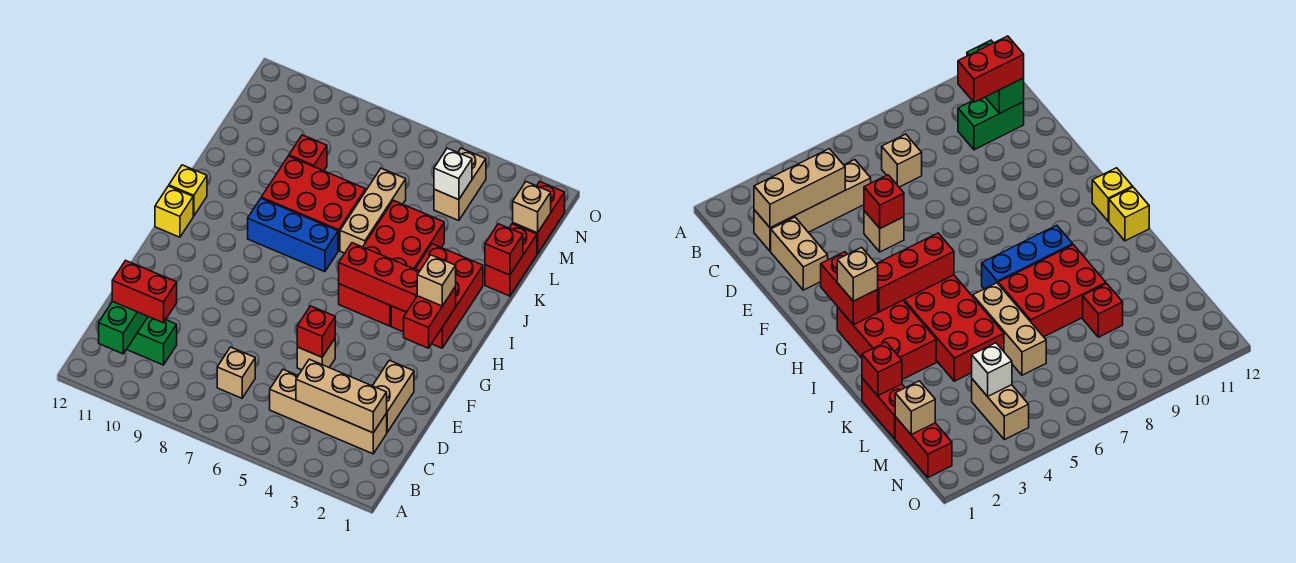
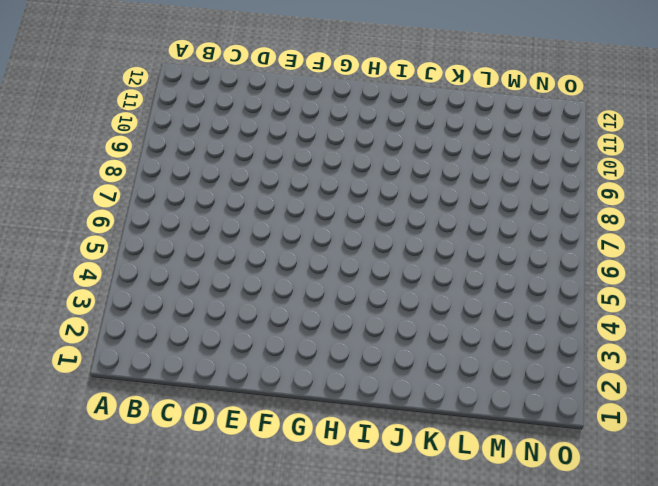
none -> tan 1x4 brick [270,369,387,454]
none -> tan 1x1 brick [217,347,255,398]
none -> green 1x2 brick [127,317,177,365]

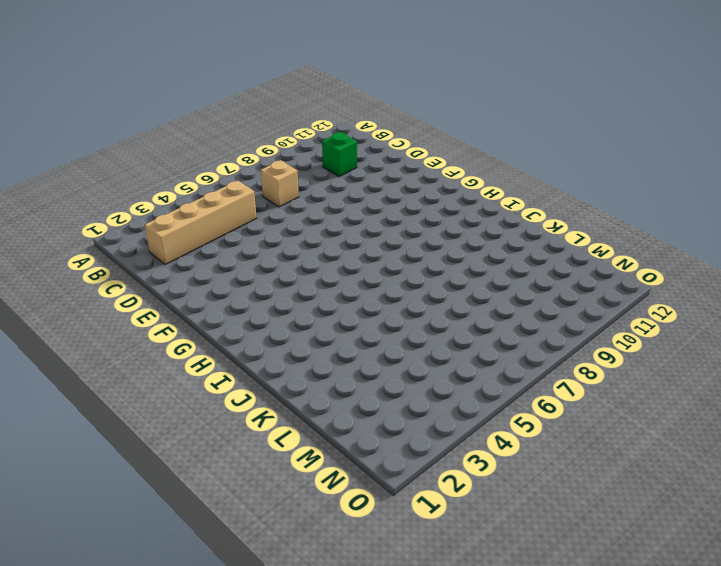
green 1x1 brick [322,132,357,177] -> green 1x2 brick [127,317,177,365]
none -> tan 1x2 brick [373,360,414,432]
none -> tan 1x1 brick [297,339,335,370]
none -> red 2x3 brick [391,244,483,348]

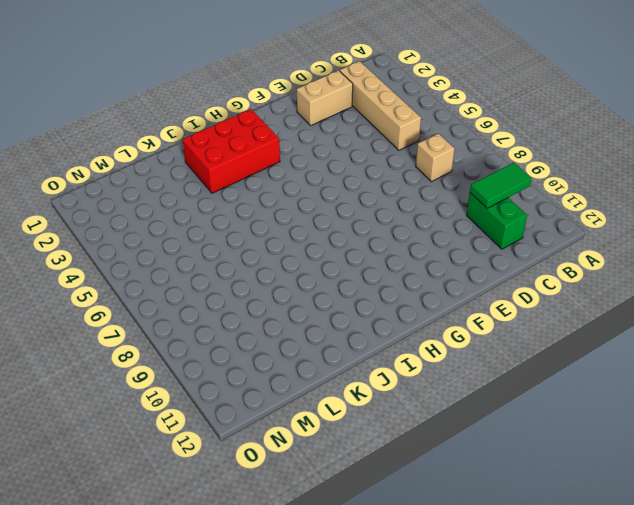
green 1x2 tile [470,163,532,209] -> none
none -> tan 1x1 brick [297,339,335,370]
none -> red 2x4 brick [339,200,444,326]
none -> yellow 1x1 brick [155,186,193,237]

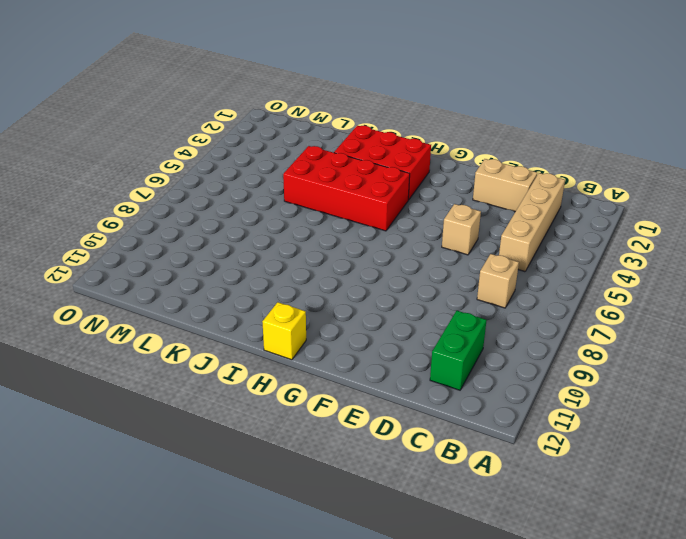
none -> blue 1x3 brick [248,198,338,272]
none -> yellow 1x1 brick [169,165,207,216]
none -> tan 1x3 brick [340,168,406,253]

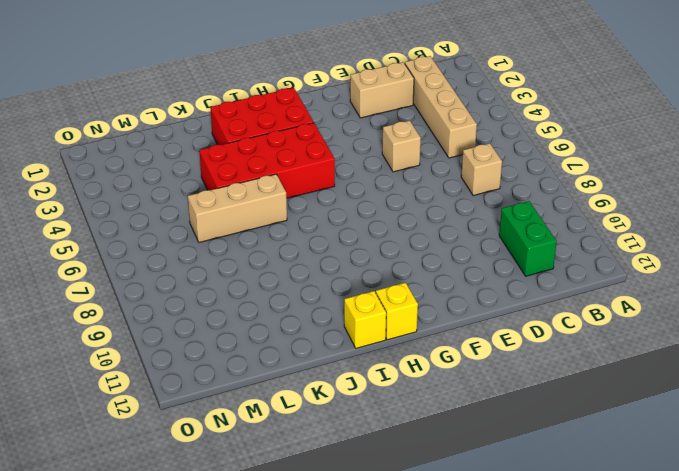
none -> blue 1x3 brick [248,198,338,272]
none -> red 2x3 brick [261,156,366,251]
none -> red 1x2 brick [485,224,537,296]

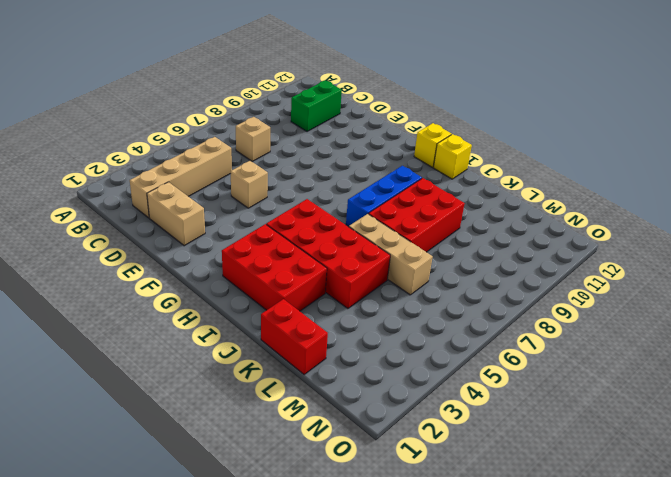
none -> red 1x1 brick [289,135,327,171]
none -> red 1x2 brick [513,182,565,254]
none -> tan 1x2 brick [434,148,486,221]

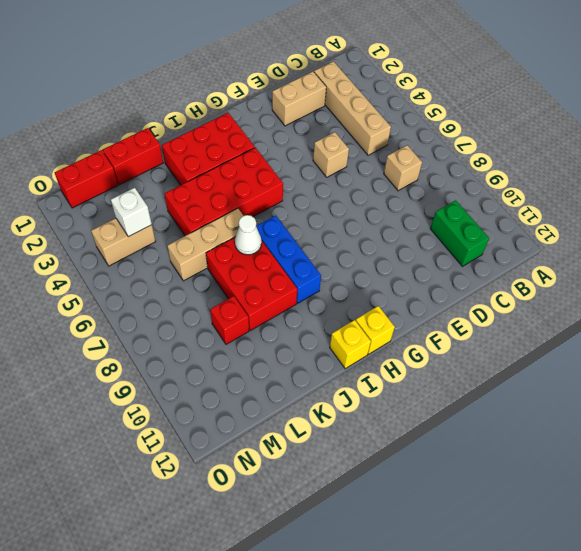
white 1x1 cone [235,215,262,255] -> none
none -> green 1x2 brick [99,301,148,354]
none -> tan 1x3 brick [296,359,387,433]
none -> red 1x1 brick [297,306,335,357]

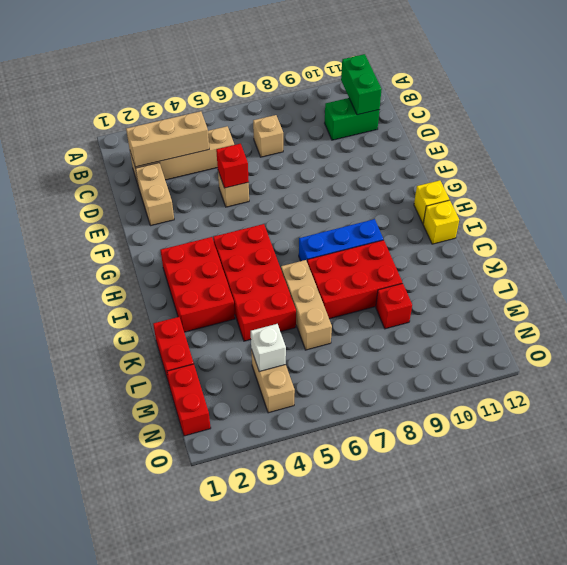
none -> red 1x2 brick [404,287,456,348]
none -> red 1x3 brick [339,243,420,312]
none -> red 1x1 brick [485,224,523,275]

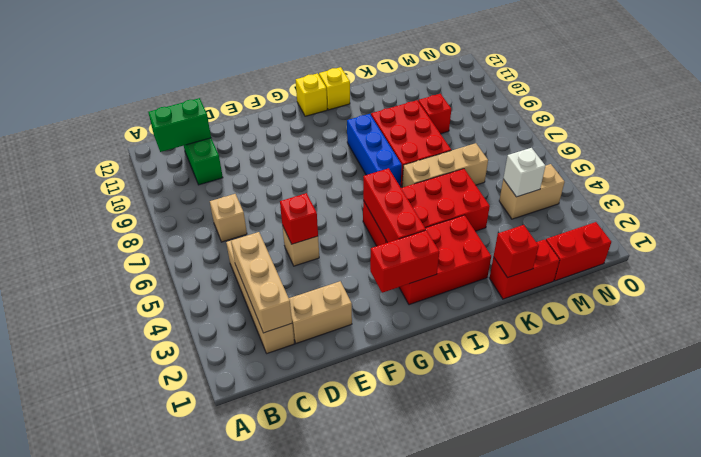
none -> tan 1x1 brick [513,182,551,233]
none -> red 1x2 brick [112,260,177,323]
none -> tan 1x1 brick [417,255,456,306]

